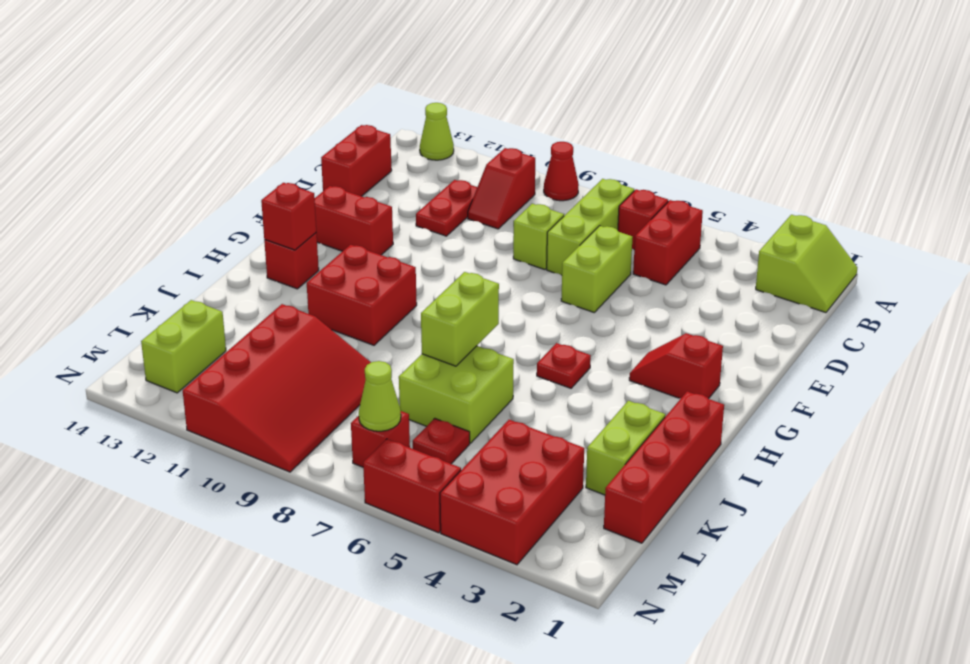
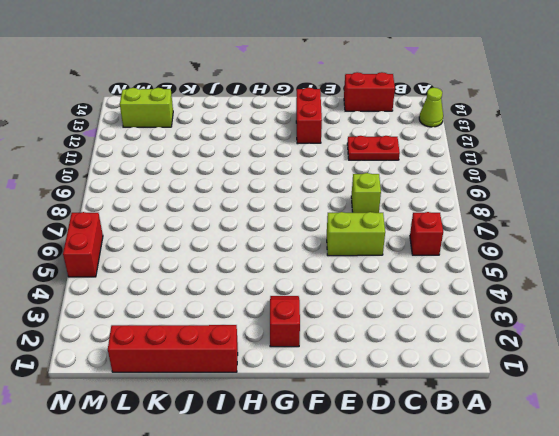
none -> lime 2x2 slope [756,215,857,313]
none -> red 1x1 cone [544,142,579,201]
none -> red 1x2 brick [633,200,703,285]

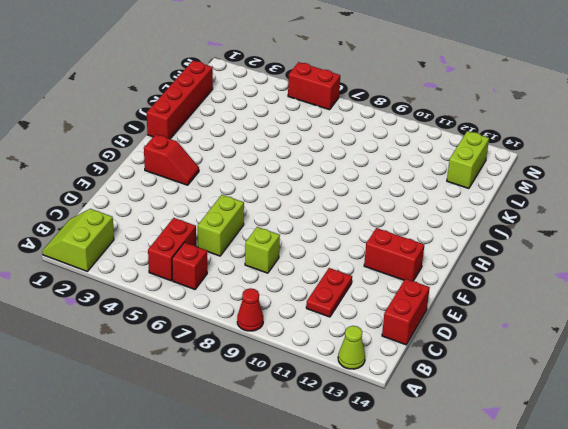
none -> lime 1x3 brick [547,179,634,275]
none -> red 1x2 slope [468,148,535,229]
none -> red 1x1 plate [537,343,591,388]

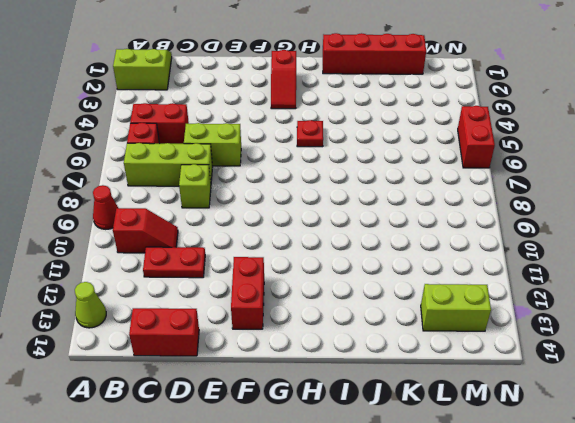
none -> red 2x2 brick [307,245,417,345]
none -> red 1x1 brick [264,233,319,289]
none -> lime 1x2 brick [586,401,665,495]

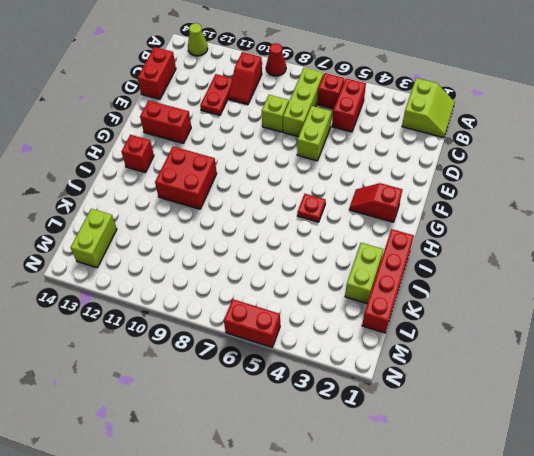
none -> lime 2x2 brick [399,346,514,443]
none -> red 3x4 slope [183,304,371,472]
none -> red 2x3 brick [440,420,584,565]

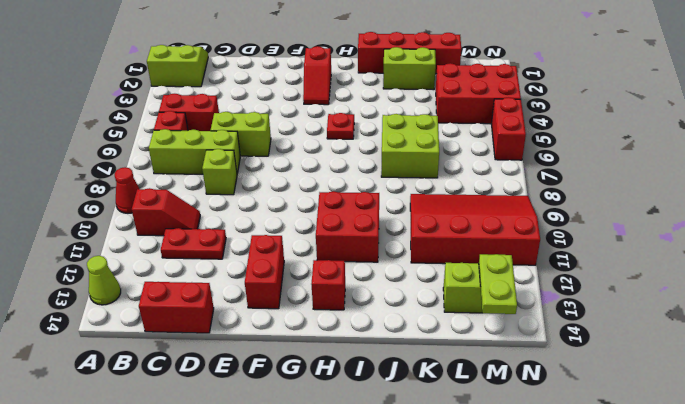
lime 1x2 plate [479,254,517,314] -> none
none -> red 1x1 plate [413,418,470,464]
none -> red 1x1 brick [351,411,410,467]
none -> red 1x1 brick [261,183,316,250]

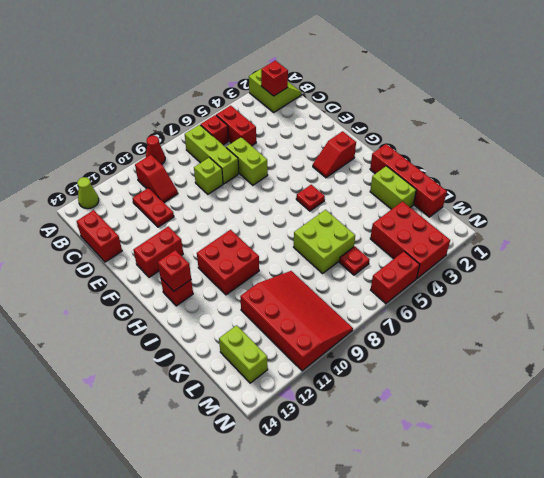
red 1x1 brick [261,61,288,96] -> red 1x1 brick moved to [351,411,410,467]
none -> lime 1x2 brick [421,272,499,366]
none -> lime 1x1 cone [359,361,401,431]

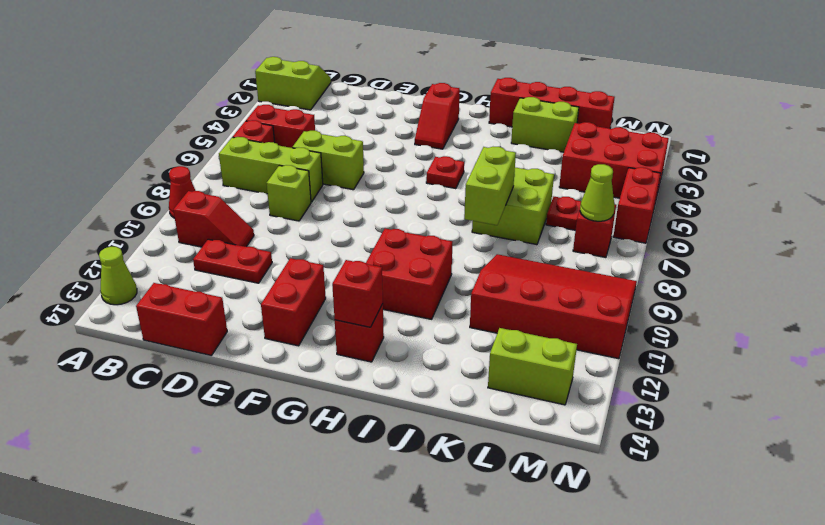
lime 1x2 brick [464,147,516,225] -> lime 1x2 brick turned to [421,272,499,366]

